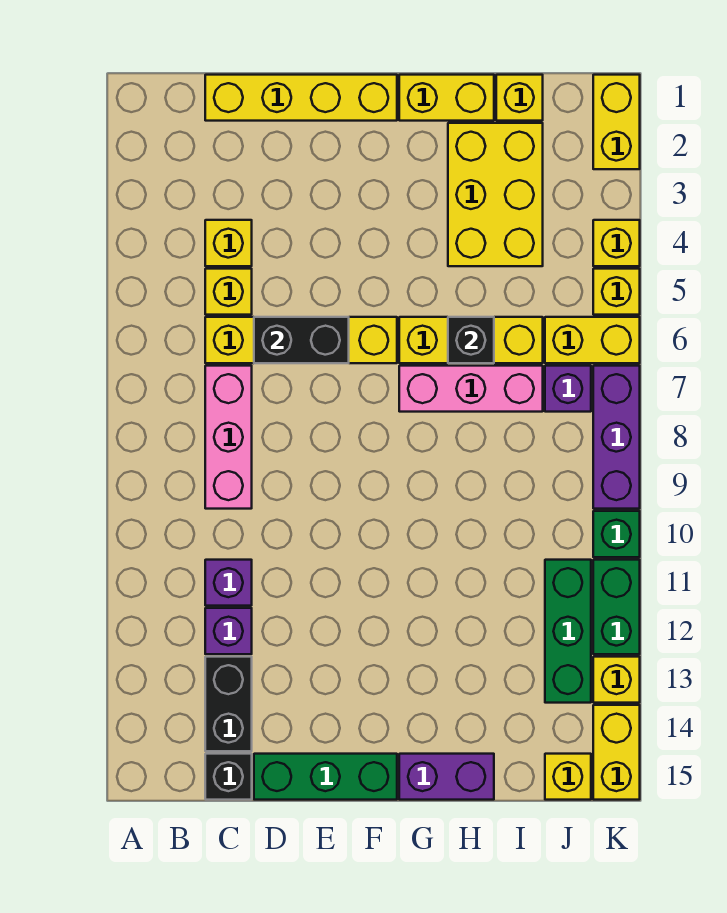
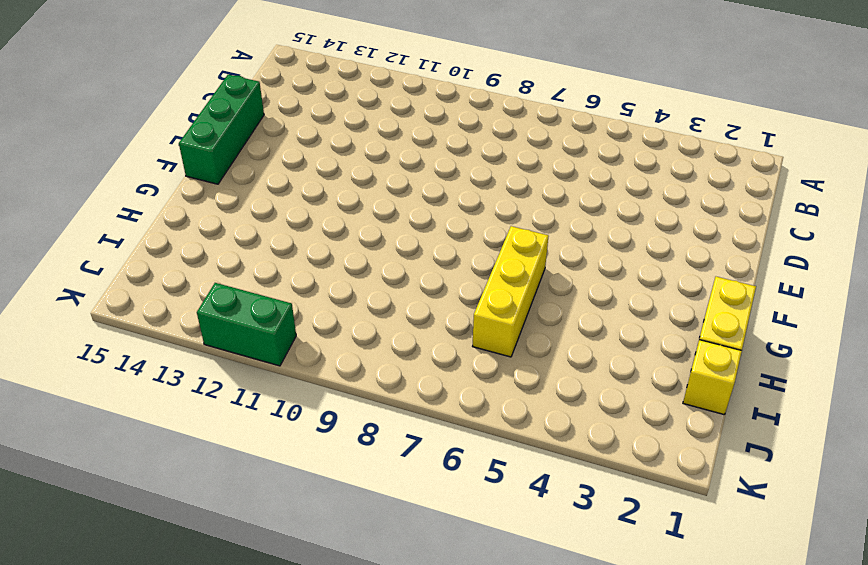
none -> yellow 1x4 brick [205,75,397,121]
none -> yellow 1x1 brick [205,220,252,266]
none -> yellow 1x1 brick [205,269,252,315]
none -> yellow 1x4 brick [205,317,397,363]

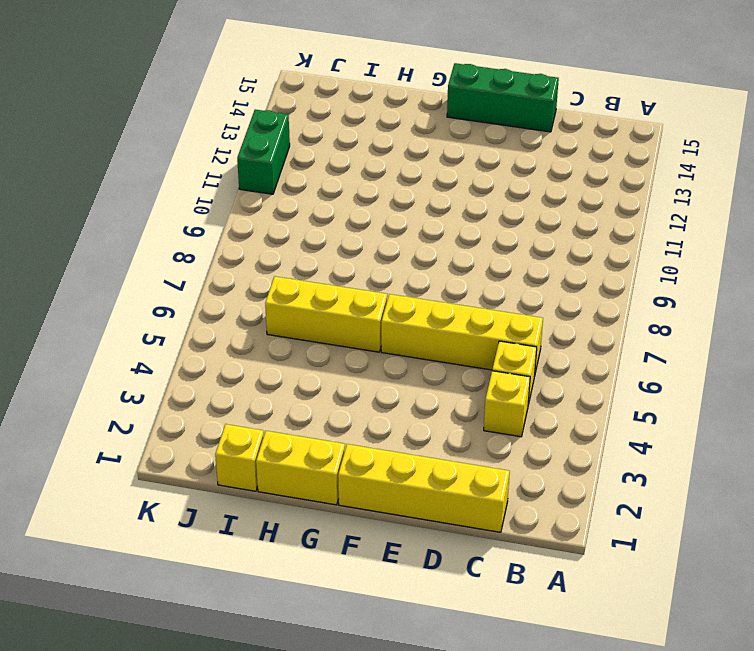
none -> pink 1x3 brick [205,366,252,509]
none -> purple 1x1 brick [205,560,252,606]
none -> purple 1x1 brick [205,608,252,654]
none -> black 1x2 brick [205,657,252,751]

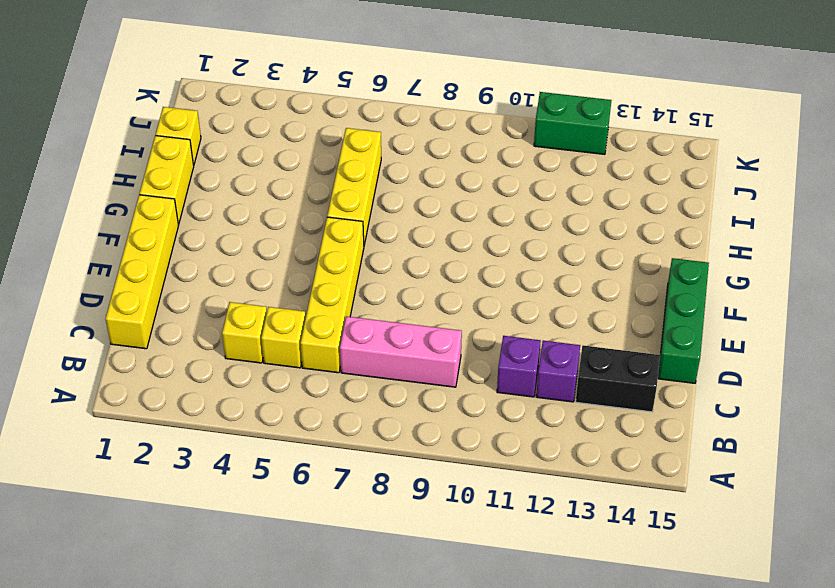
none -> black 1x1 brick [205,754,252,800]
none -> pink 1x3 brick [399,366,543,412]
none -> purple 1x2 brick [399,754,494,800]
none -> yellow 2x3 brick [448,123,543,266]

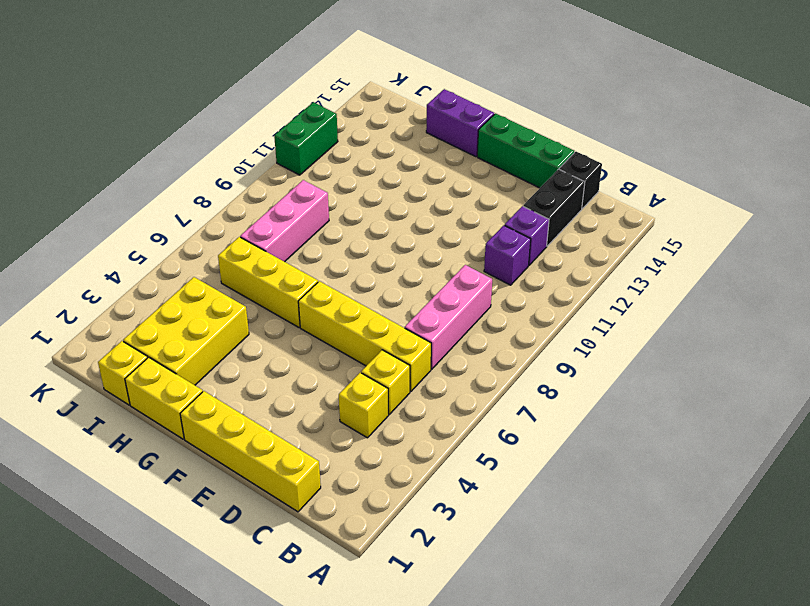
pink 1x3 brick [240,180,329,262] -> pink 1x3 brick turned to [399,366,543,412]
none -> yellow 1x2 brick [545,317,640,363]
none -> purple 1x1 brick [545,366,591,412]
none -> green 1x3 brick [545,560,591,703]
none -> yellow 1x1 brick [545,754,591,800]

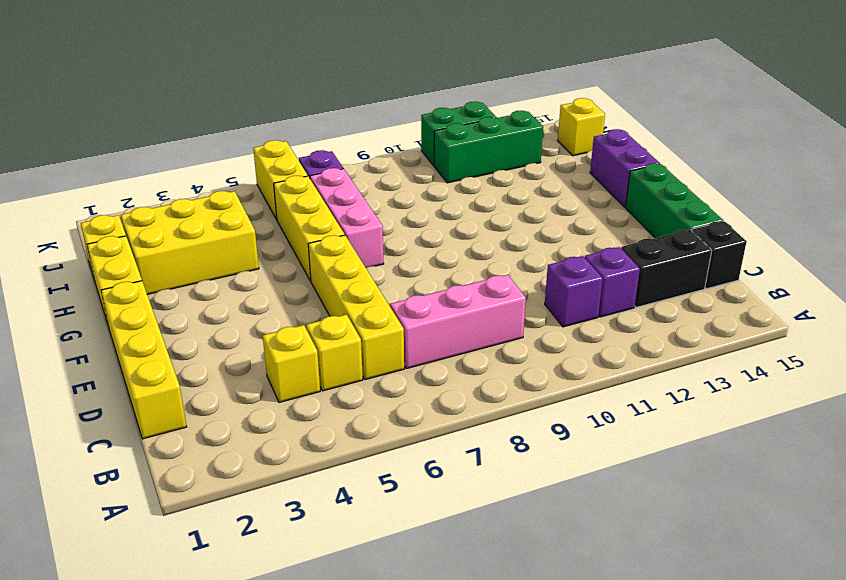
none -> yellow 1x2 brick [593,75,640,169]
none -> yellow 1x1 brick [593,220,640,266]
none -> yellow 1x1 brick [593,269,640,315]
none -> purple 1x3 brick [593,366,640,509]

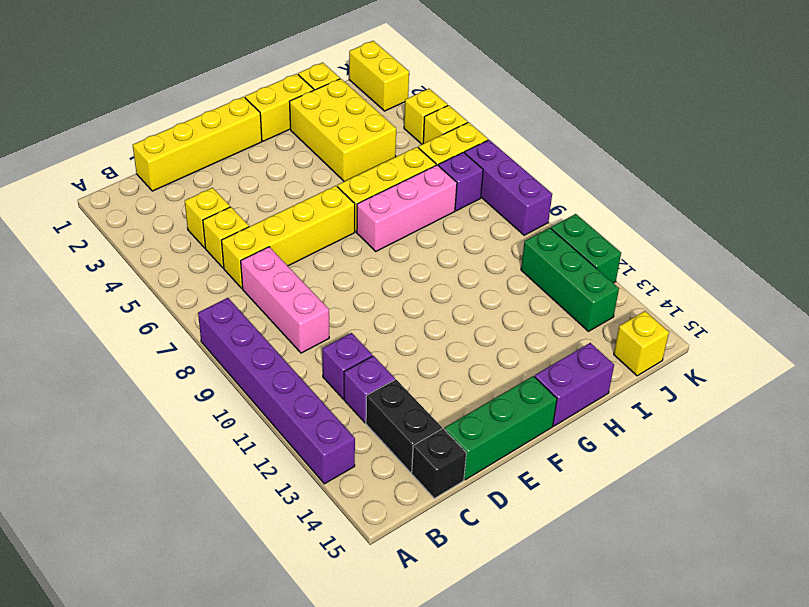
purple 1x6 brick [198,298,355,484] -> none
none -> green 1x1 brick [593,511,640,557]
none -> yellow 1x1 brick [593,657,640,703]
none -> yellow 1x2 brick [593,705,640,800]
none -> black 1x2 brick [254,317,349,363]

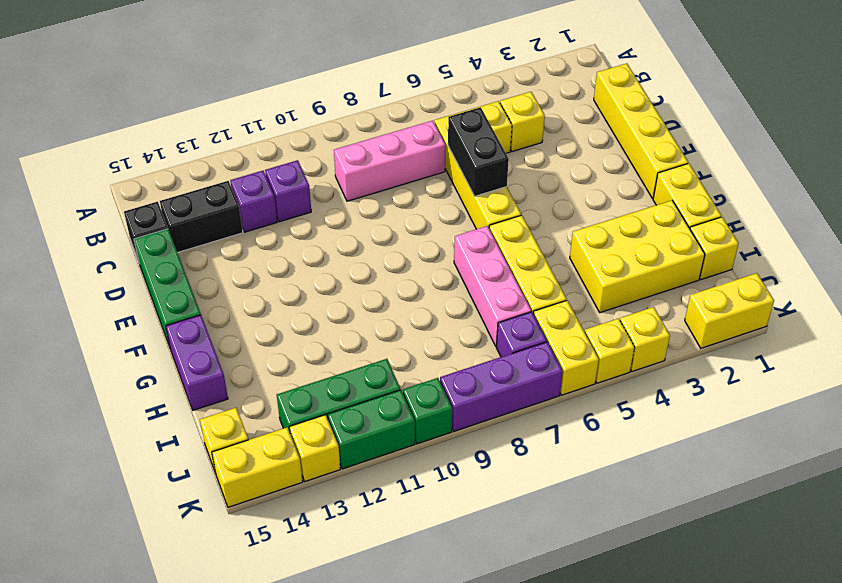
none -> black 1x1 brick [448,317,494,363]

